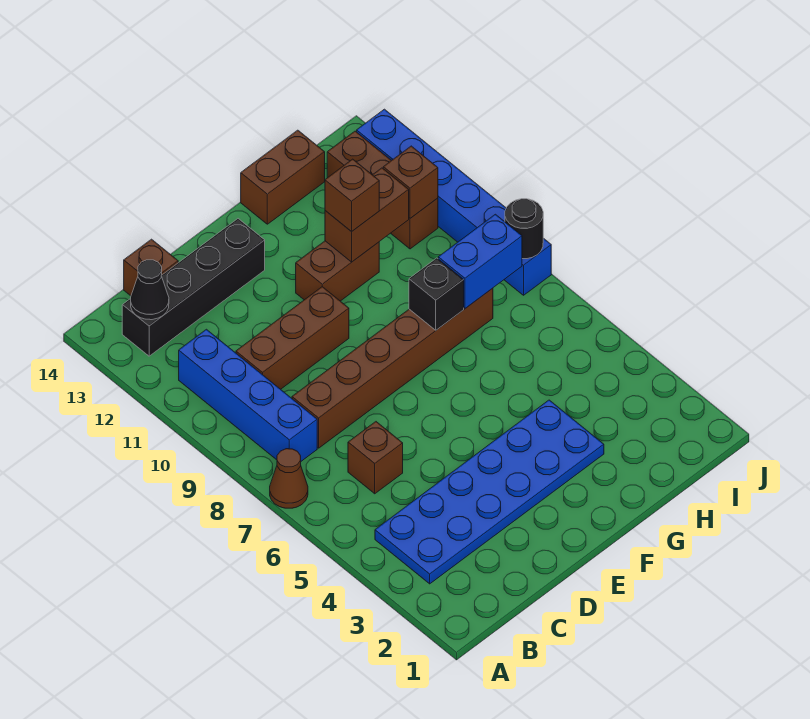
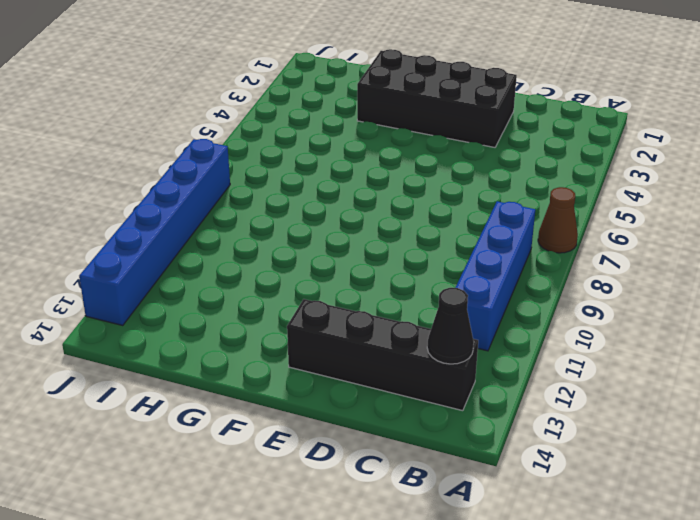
black 2x4 brick [357,49,517,147] -> blue 2x6 plate [375,400,604,584]
none -> brown 1x1 brick [348,422,403,494]
none -> brown 1x6 brick [292,288,493,448]
none -> brown 1x3 brick [236,287,349,389]

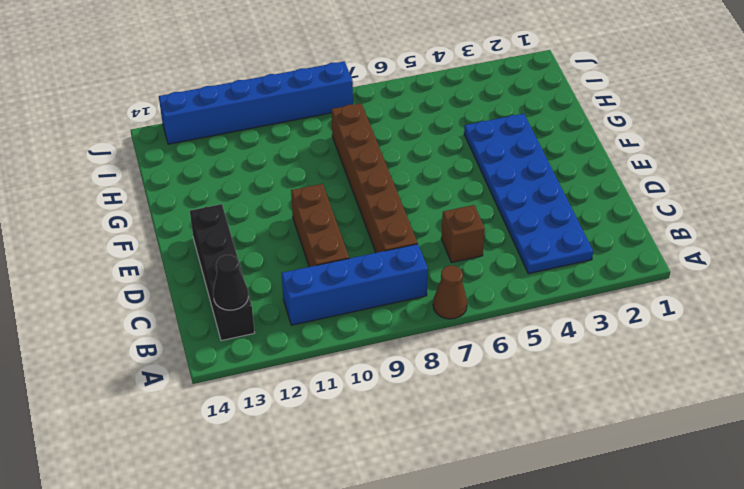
none -> brown 1x1 brick [124,239,178,296]
none -> brown 1x2 brick [296,241,379,301]
none -> brown 1x2 brick [241,130,325,224]

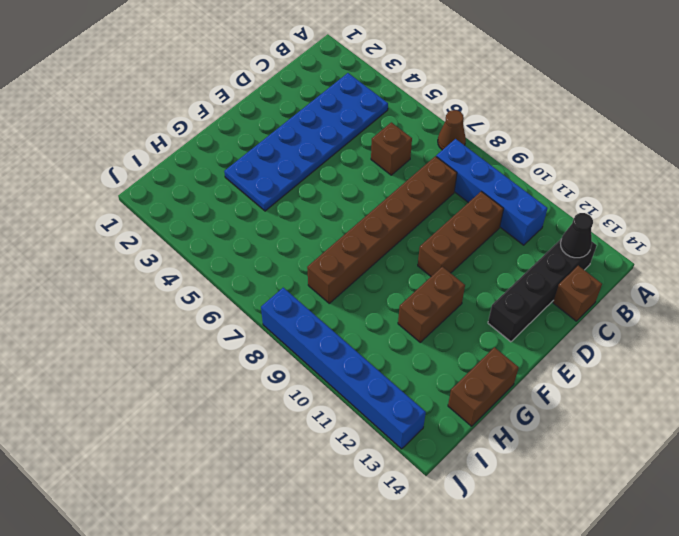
none -> brown 1x3 brick [327,131,438,249]
none -> black 1x1 brick [409,258,464,330]
none -> brown 1x2 brick [325,168,409,262]

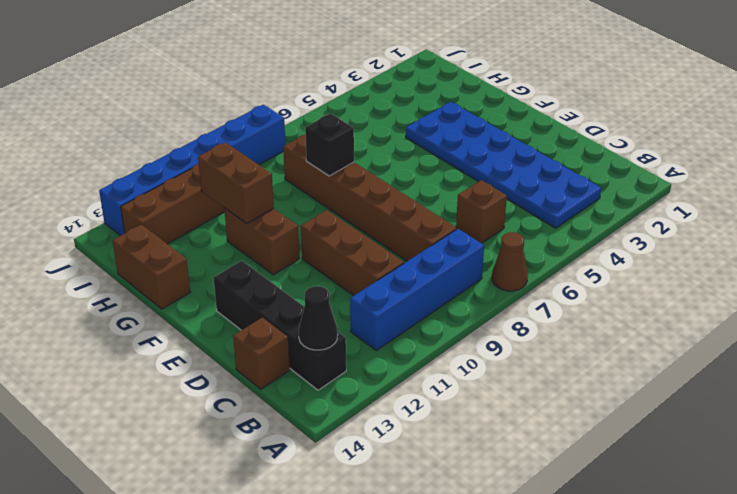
none -> blue 1x2 brick [438,214,522,308]
none -> brown 1x1 brick [383,146,438,218]
none -> black 1x1 round brick [505,199,543,259]

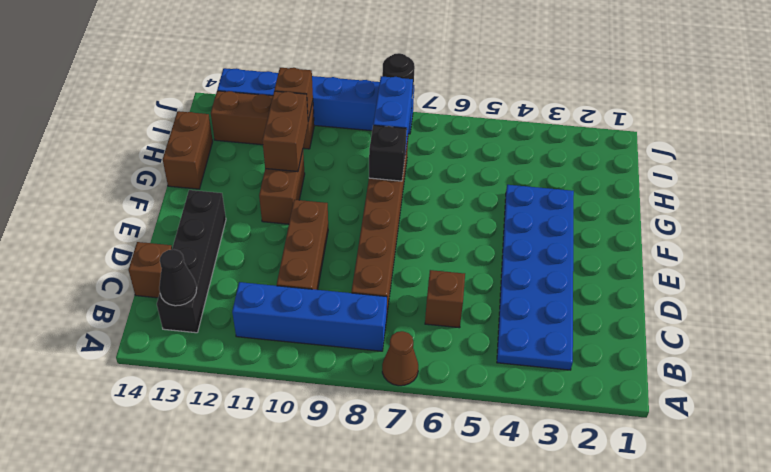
none -> brown 1x1 brick [325,159,379,232]

